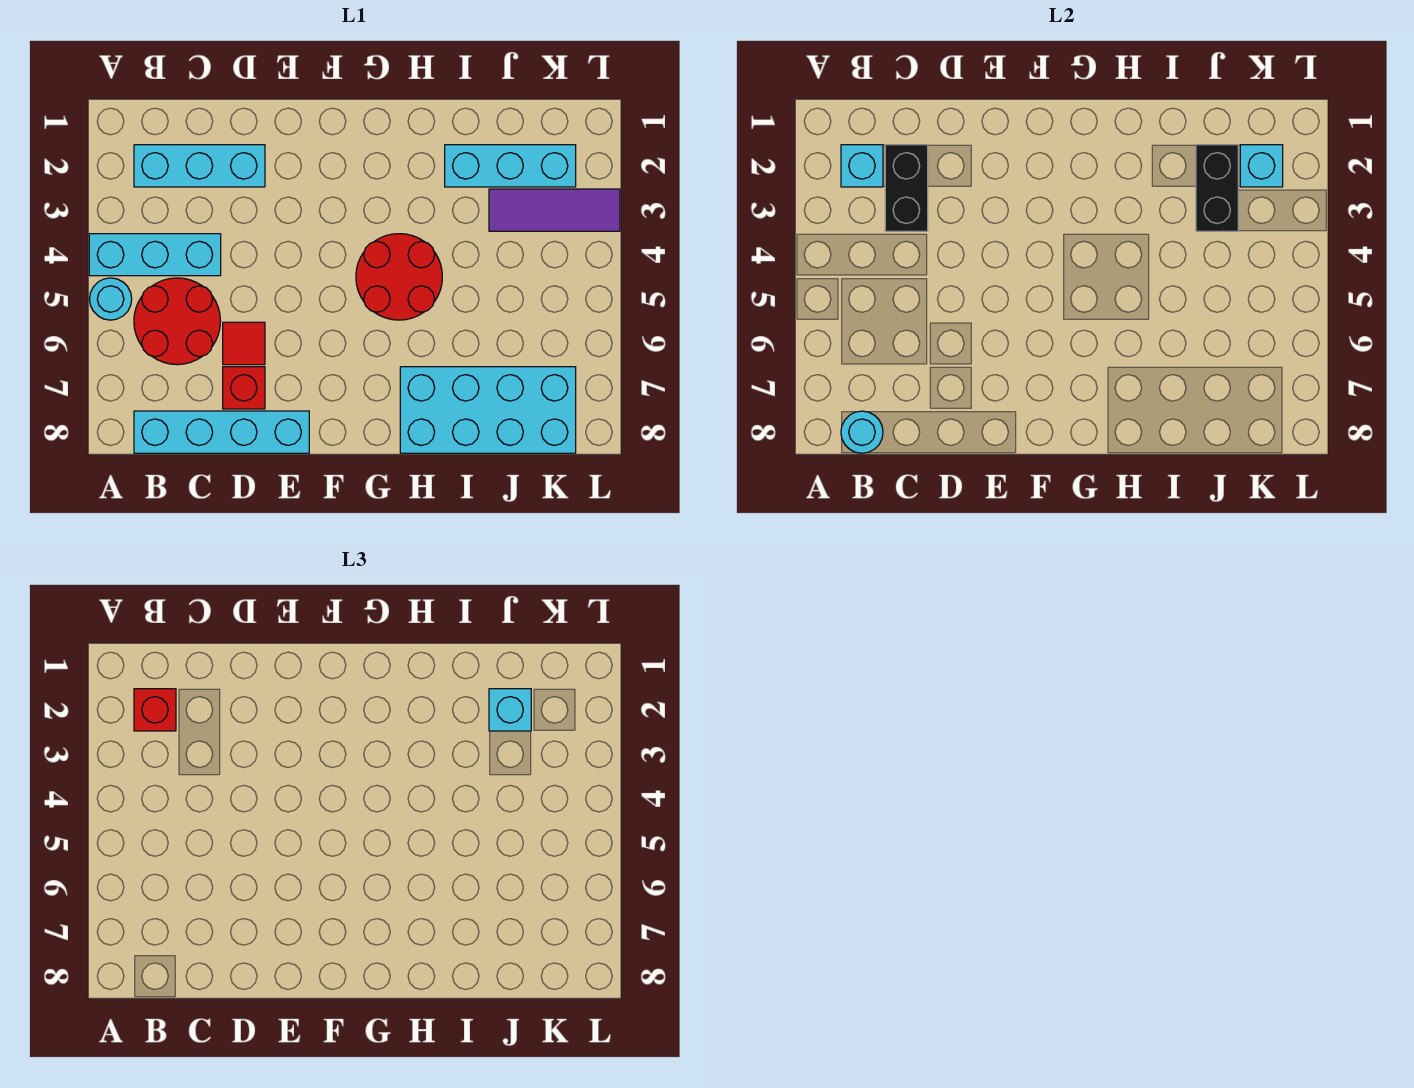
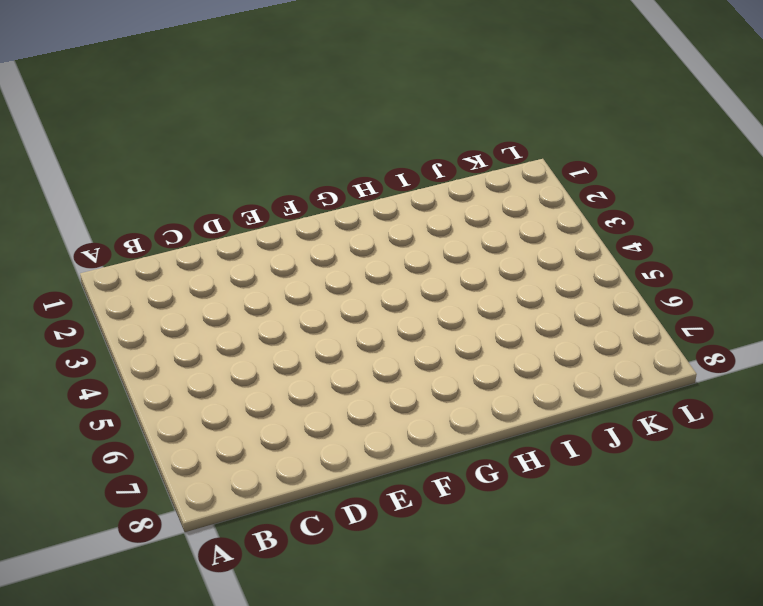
none -> cyan 1x3 brick [89,234,221,276]
none -> cyan 1x1 round brick [90,278,132,320]
none -> cyan 1x3 brick [134,145,265,187]

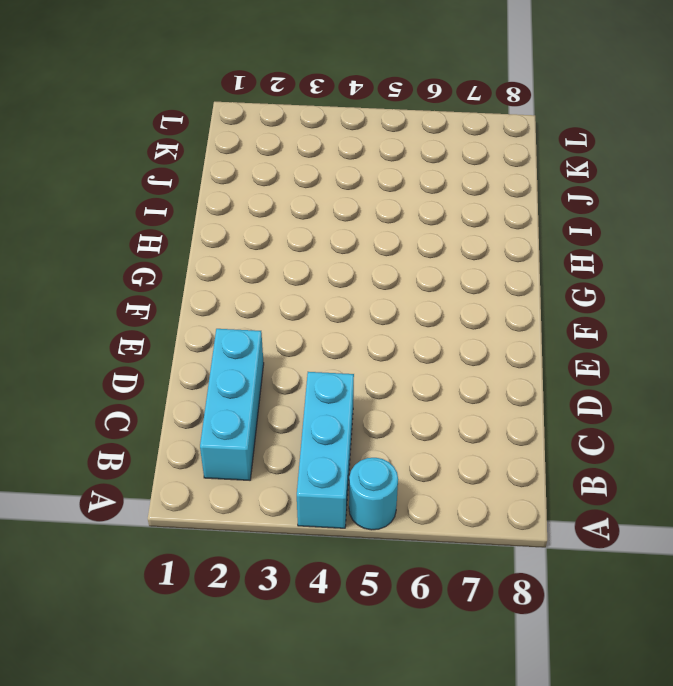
none -> red 2x2 round brick [134,278,220,365]
none -> cyan 1x4 brick [134,411,309,453]
none -> red 1x1 tile [223,322,265,365]

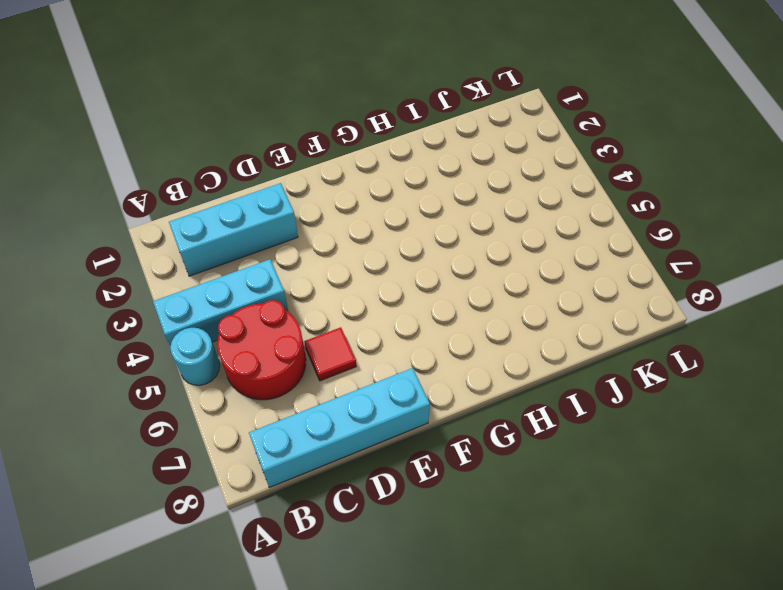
none -> red 1x1 brick [223,367,265,409]
none -> red 2x2 round brick [356,234,442,320]
none -> cyan 2x4 brick [400,367,576,453]

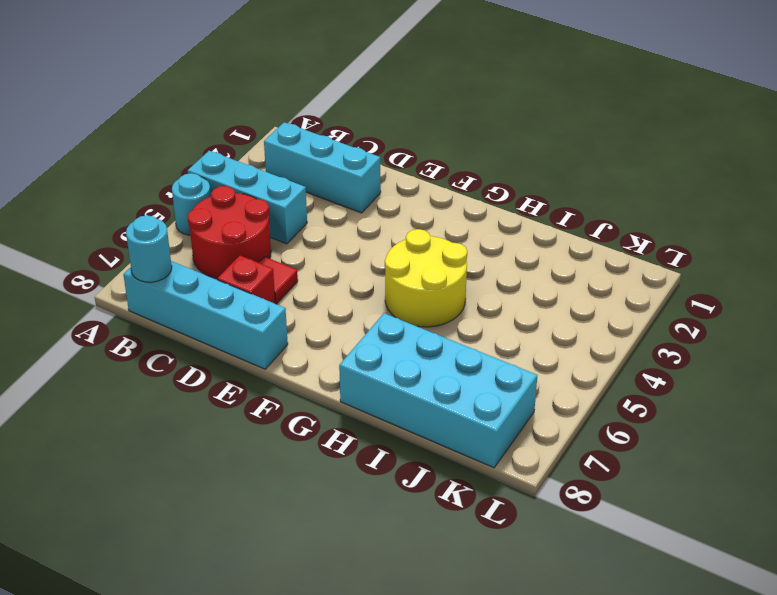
yellow 2x2 round brick [385,229,467,327] -> red 2x2 round brick [356,234,442,320]
none -> cyan 1x3 brick [445,145,576,187]
none -> purple 1x3 tile [489,189,620,231]
none -> cyan 1x1 brick [841,145,883,187]

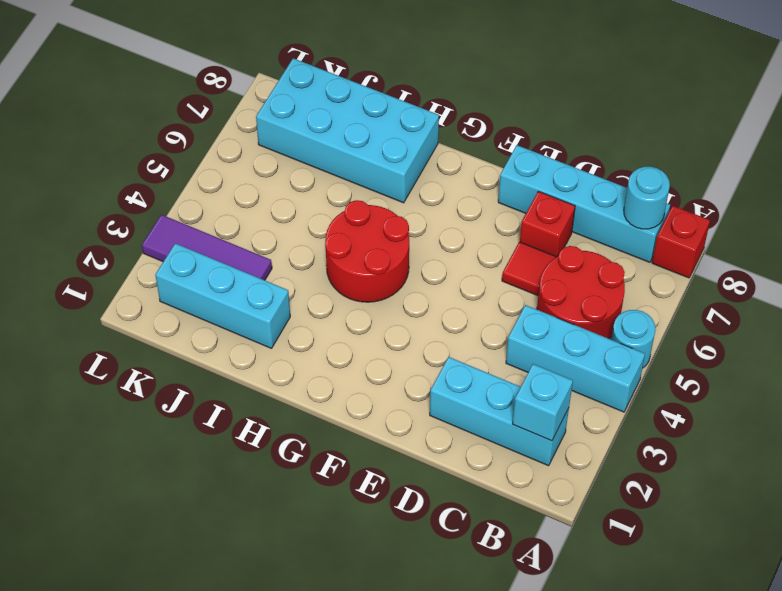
red 1x1 brick [652,206,710,278] -> red 1x1 brick moved to [134,689,176,731]
none -> black 1x2 brick [885,145,928,231]
none -> black 1x2 brick [1196,145,1238,231]
none -> cyan 1x1 brick [1240,145,1283,187]

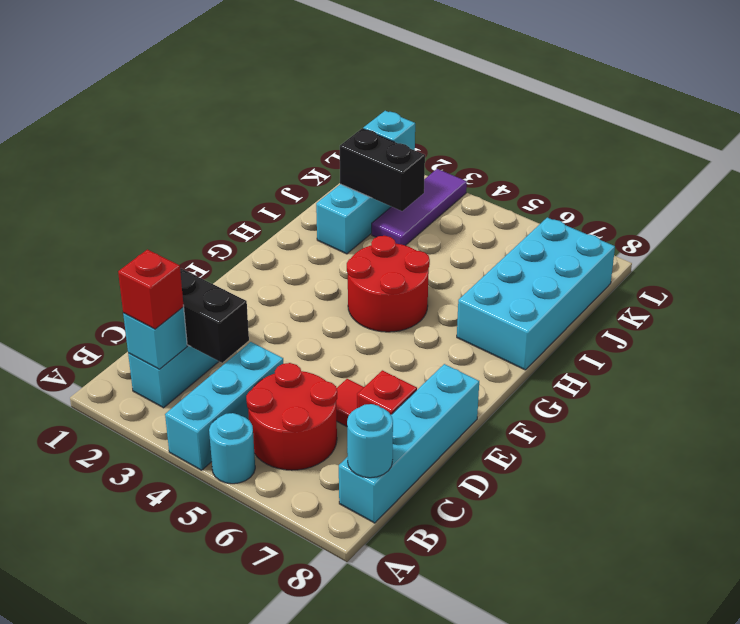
none -> cyan 1x1 brick [489,689,531,731]

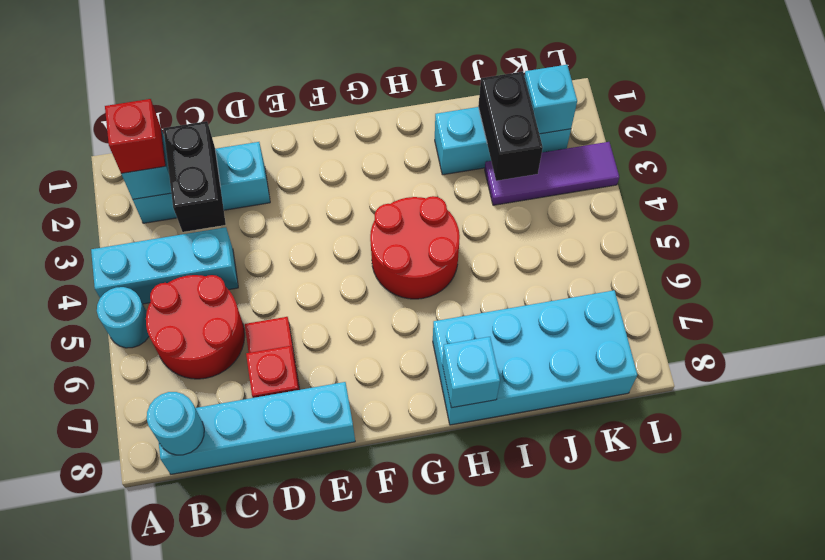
cyan 1x1 brick [442,337,500,408] -> cyan 1x1 brick moved to [489,689,531,731]

